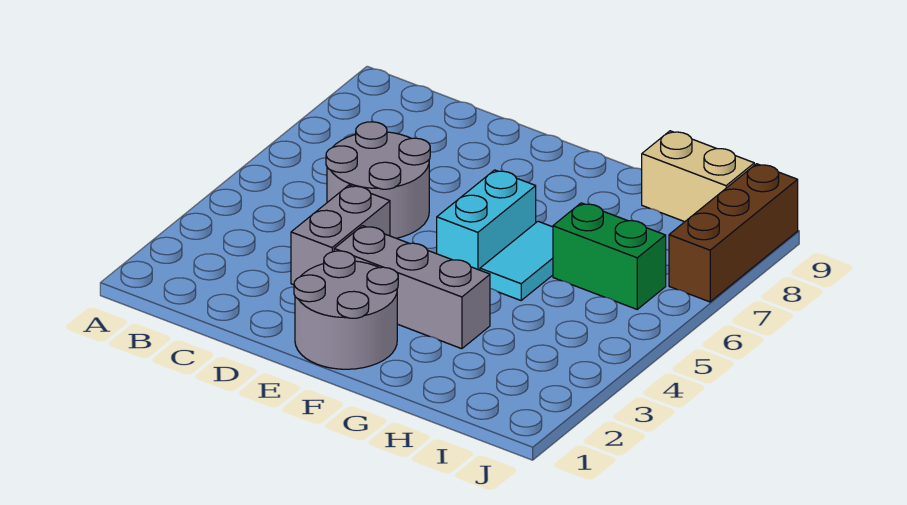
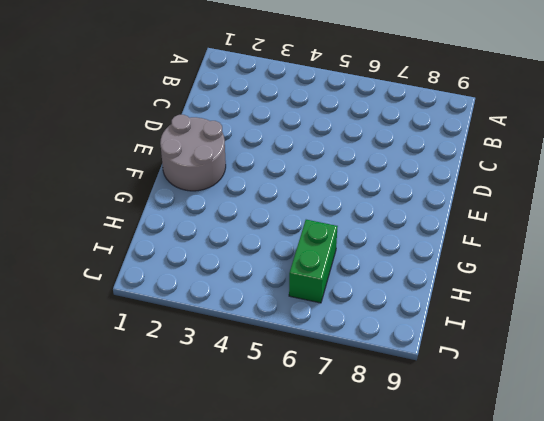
none -> grey 2x2 round brick [326,122,430,238]
none -> grey 1x2 brick [291,185,390,285]

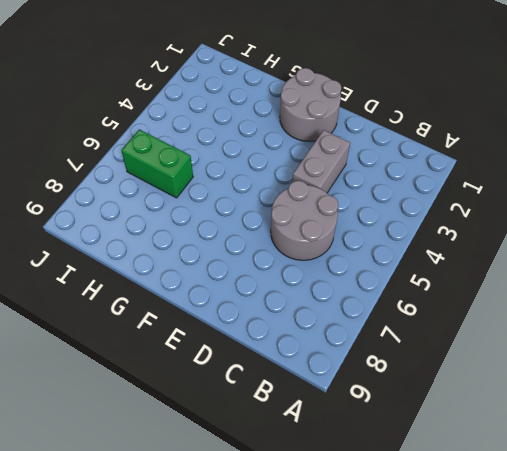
none -> grey 1x3 brick [334,226,490,349]
none -> cyan 1x2 brick [437,170,536,270]

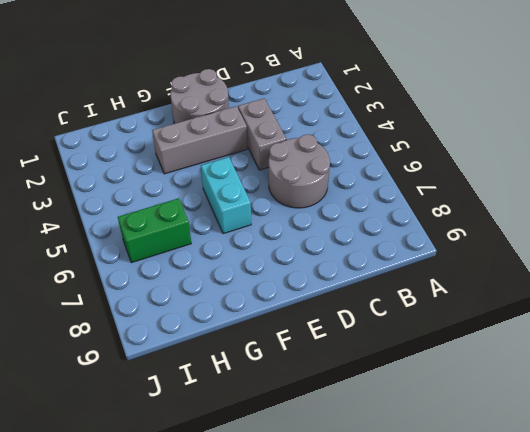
none -> cyan 1x2 tile [480,221,553,300]
none -> tan 1x2 brick [642,131,754,222]

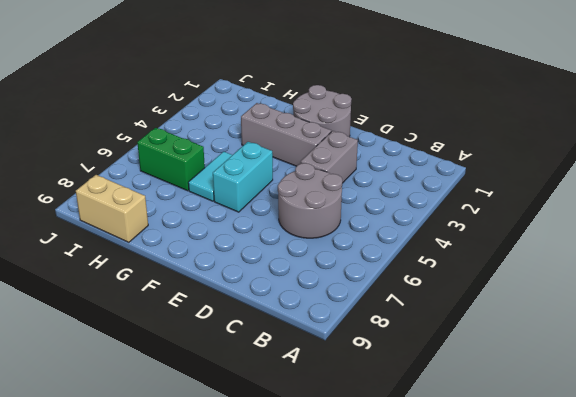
none -> brown 1x3 brick [669,164,798,302]

